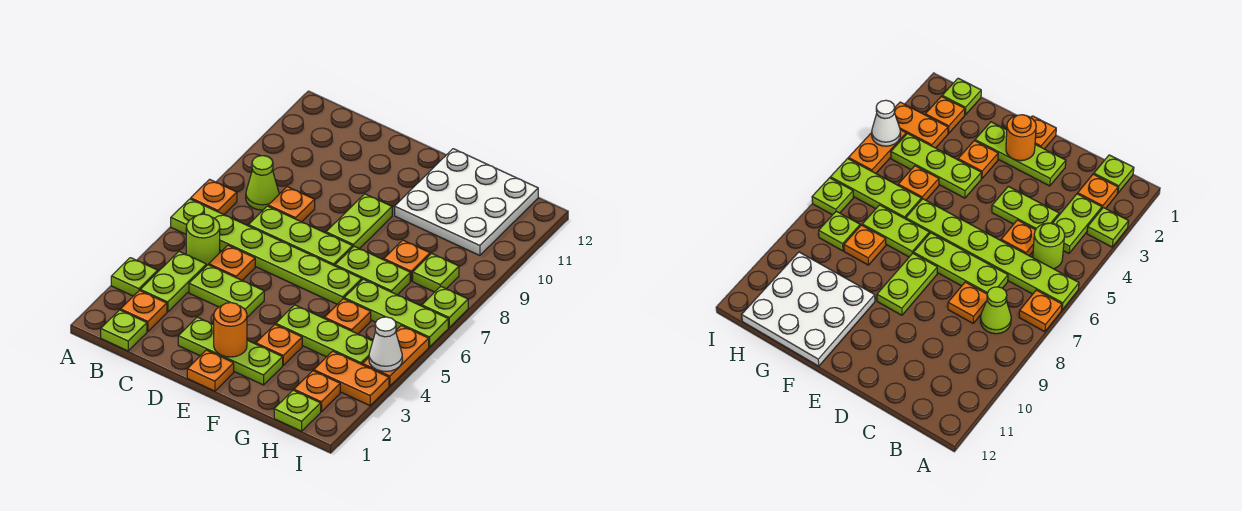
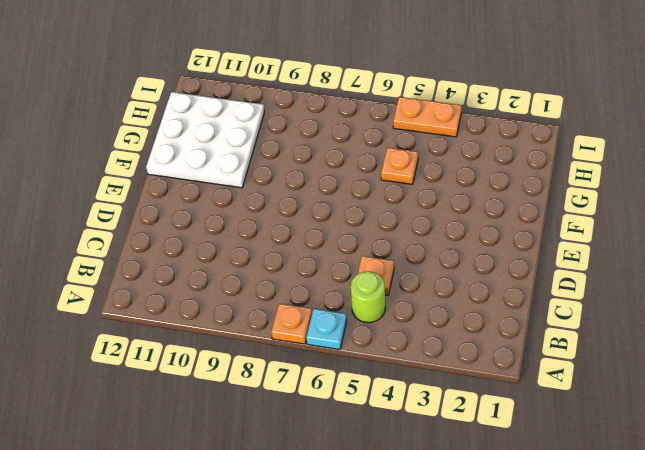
cyan 1x1 plate [306,309,347,350] -> lime 1x6 plate [171,199,362,304]
none -> lime 1x1 plate [111,258,158,296]
none -> lime 1x1 plate [101,310,147,351]
none -> orange 1x1 plate [121,291,167,331]
none -> lime 1x2 plate [140,252,206,312]

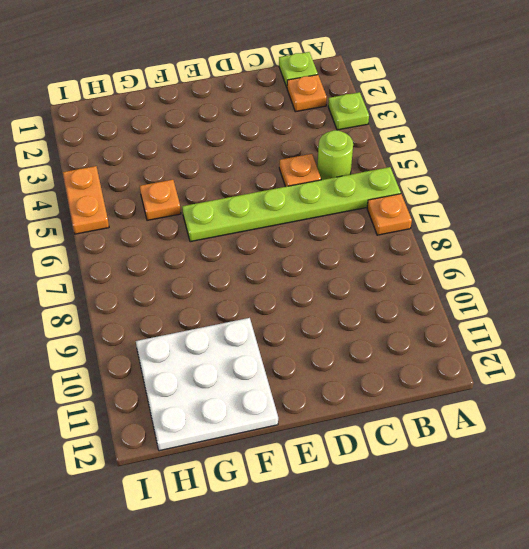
none -> lime 1x2 plate [140,252,206,312]
none -> lime 1x1 cone [246,156,279,210]
none -> lime 1x2 plate [189,265,264,317]
none -> lime 1x3 plate [248,206,353,266]

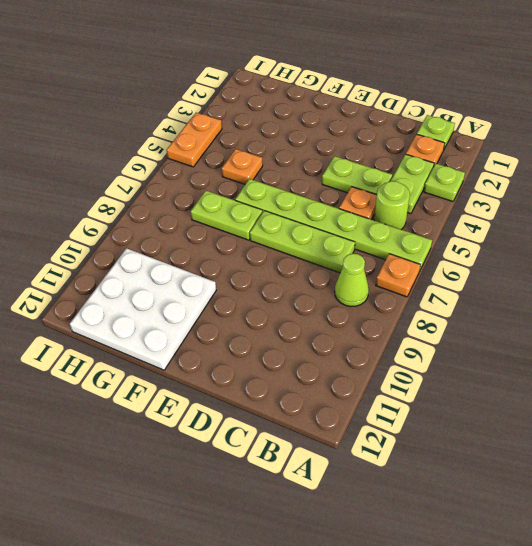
none -> orange 1x1 plate [268,187,315,222]
none -> lime 1x3 plate [178,317,283,385]
none -> orange 1x1 plate [187,350,234,391]
none -> lime 1x2 plate [326,194,392,249]

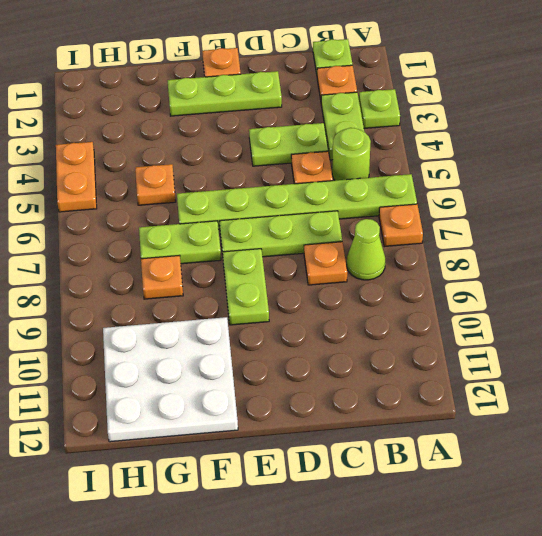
none -> orange 1x1 plate [256,324,302,365]
none -> lime 1x3 plate [276,305,373,364]
none -> lime 1x3 plate [344,279,448,347]
none -> lime 1x1 plate [274,390,321,431]

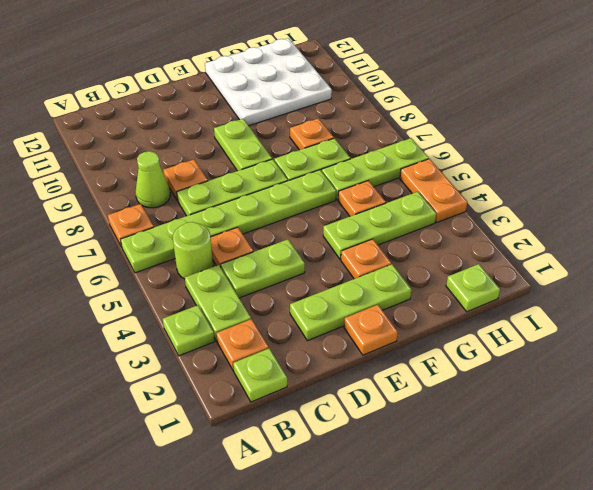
none -> orange 1x1 plate [294,371,340,412]
none -> orange 1x2 plate [314,351,389,405]
none -> lime 1x1 plate [413,253,459,292]
none -> lime 1x1 plate [422,287,468,327]

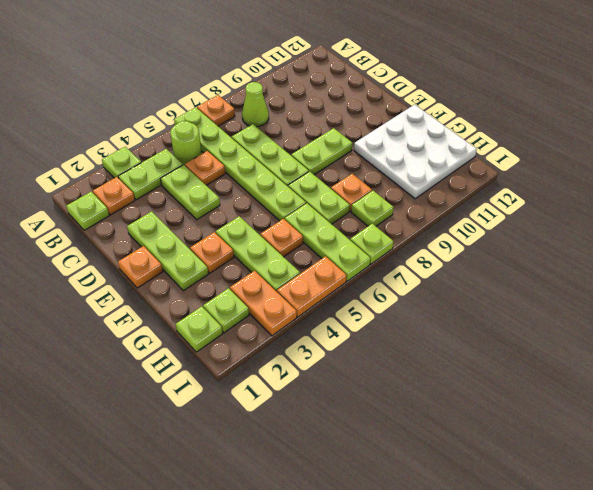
lime 1x1 plate [203,288,249,333] -> orange 1x1 plate [294,371,340,412]
none -> orange 1x1 plate [268,187,315,222]
none -> orange 1x1 round brick [214,303,247,357]
none -> white 1x1 cone [369,317,402,371]

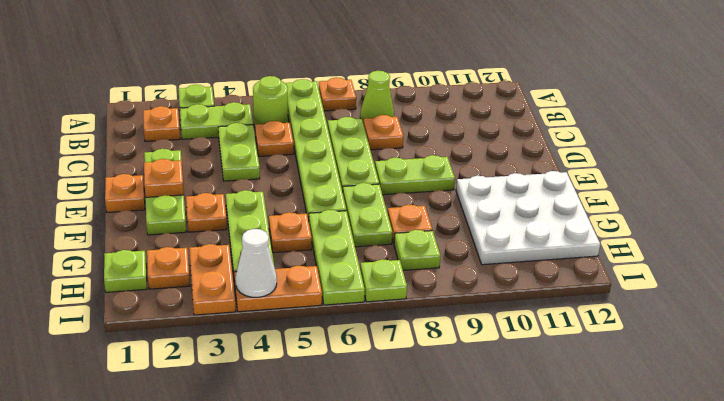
orange 1x1 plate [144,159,184,197] -> orange 1x1 round brick [214,303,247,357]
none -> lime 1x1 plate [101,310,147,351]

